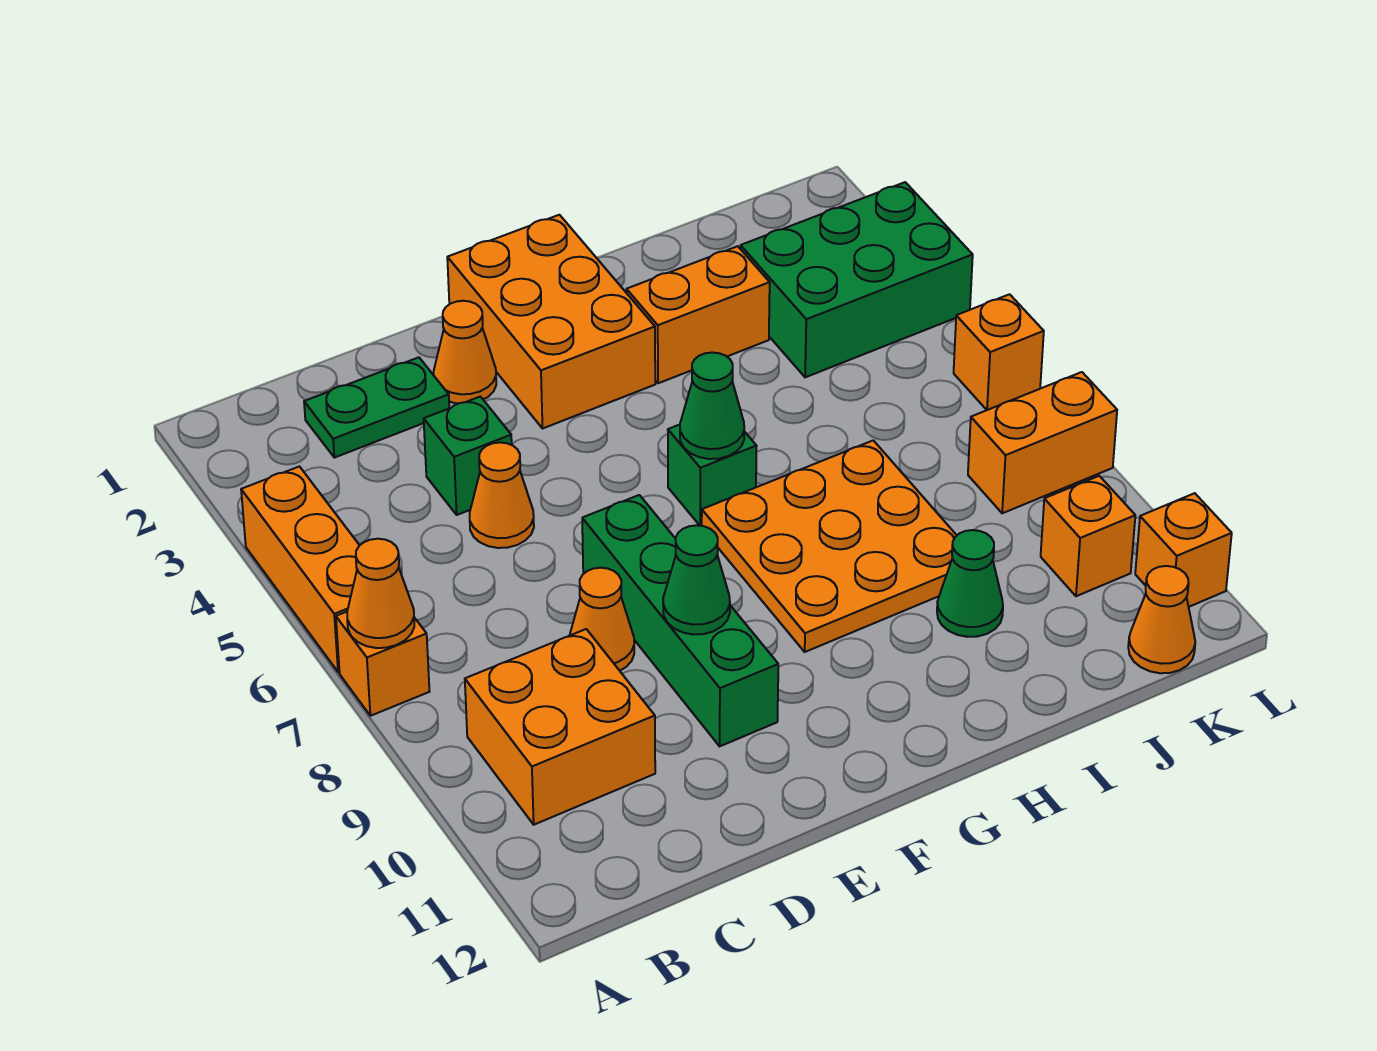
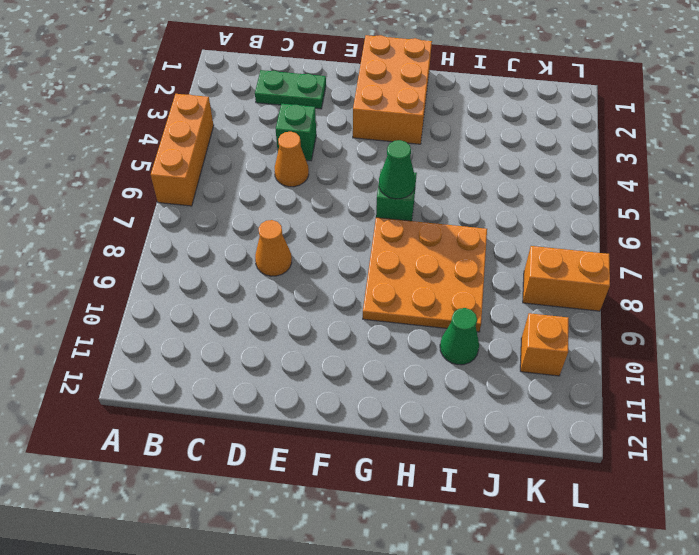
none -> orange 1x1 brick [336,612,430,716]
none -> orange 2x2 brick [465,629,655,825]
none -> orange 1x1 cone [434,301,496,404]

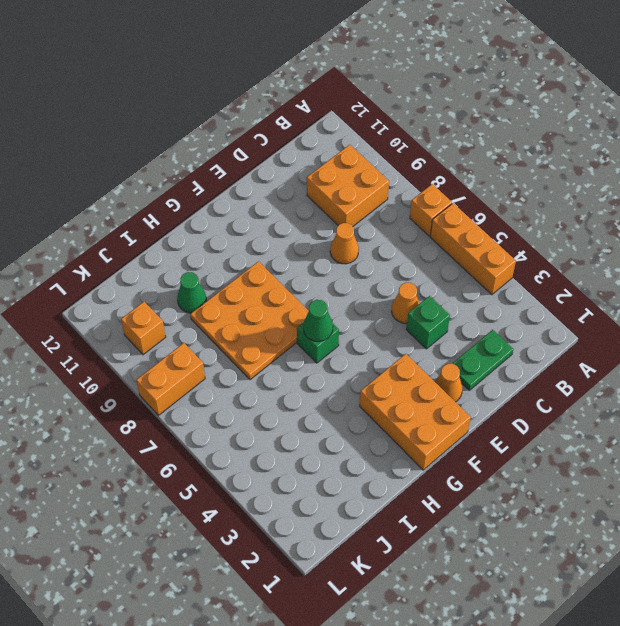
none -> green 1x4 brick [582,495,778,746]
none -> orange 1x2 brick [626,246,770,383]
none -> green 2x3 brick [741,182,973,377]

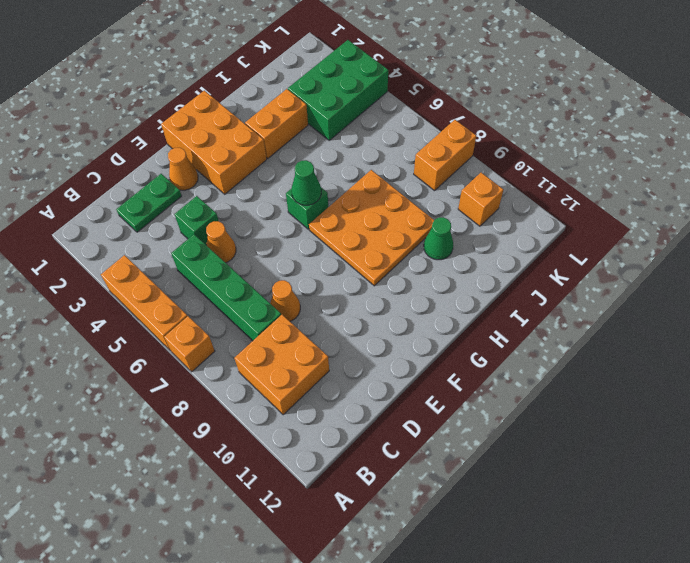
green 1x4 brick [171,234,281,341] -> green 1x4 brick moved to [582,495,778,746]
none -> orange 1x1 cone [1128,566,1195,673]
none -> orange 1x1 brick [954,294,1044,410]
none -> orange 1x1 brick [1135,493,1232,607]

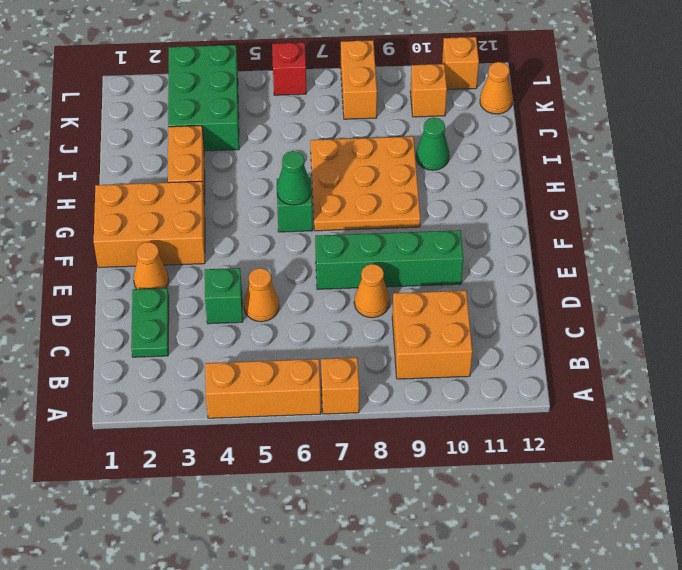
red 1x1 brick [272,43,306,95] -> orange 1x1 brick [954,294,1044,410]
none -> orange 1x1 cone [347,539,414,648]
none -> green 1x1 cone [663,525,730,635]

